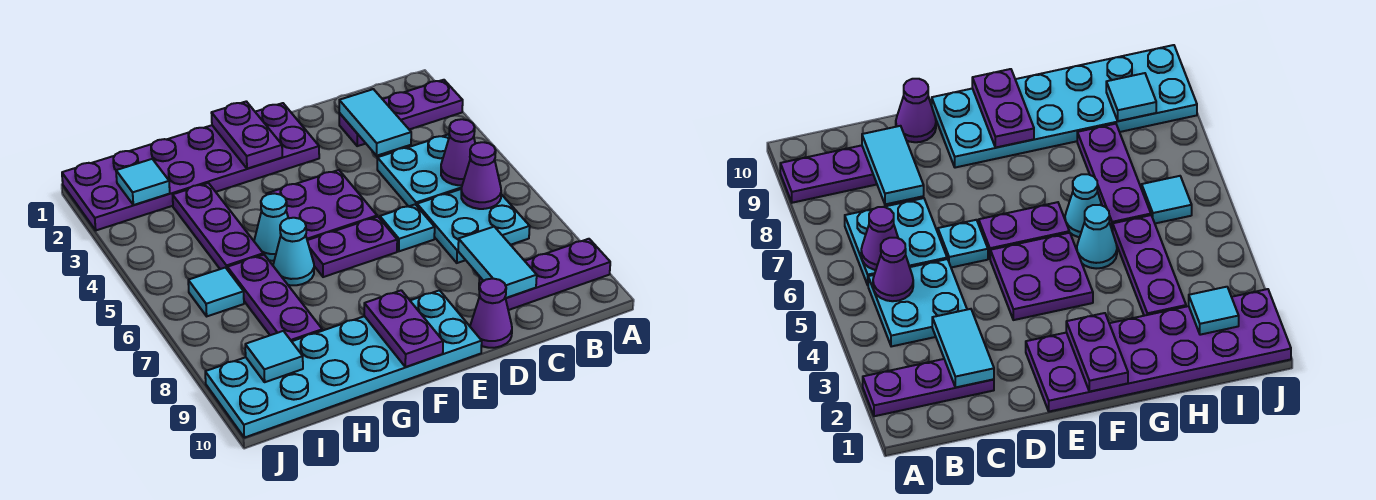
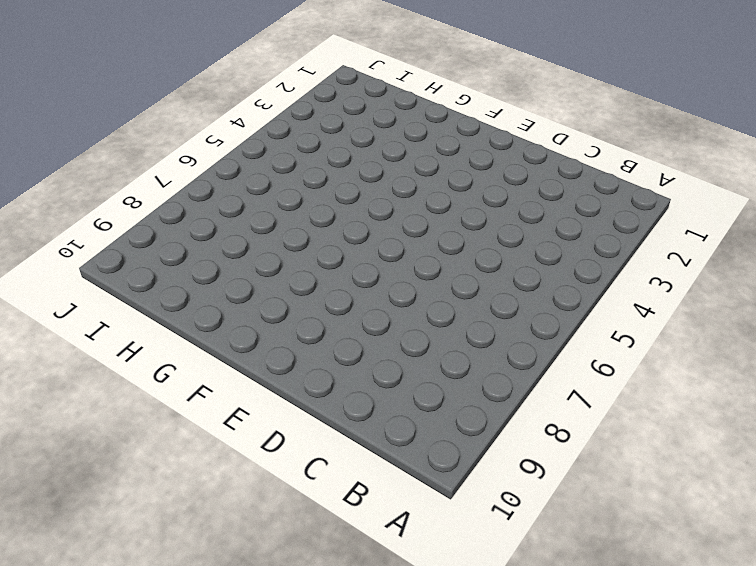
none -> purple 1x3 plate [339,80,463,146]
none -> purple 1x3 plate [479,239,610,310]
none -> cyan 2x2 plate [377,135,462,207]

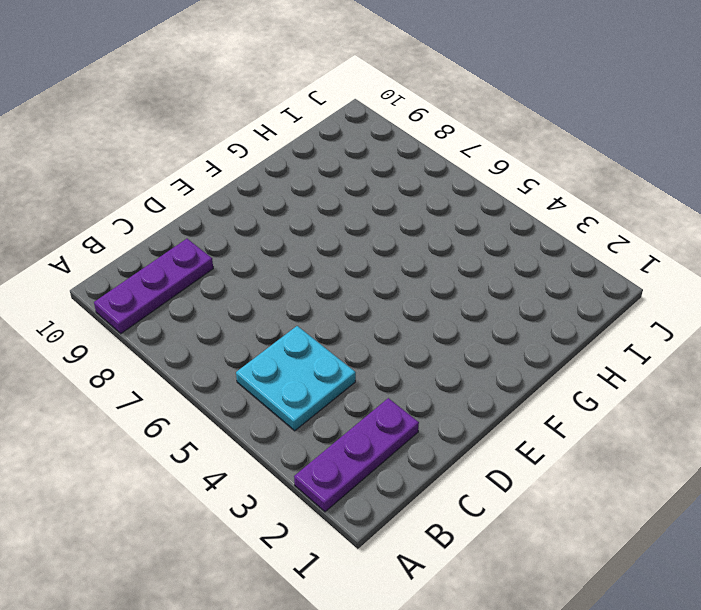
none -> cyan 2x2 plate [417,189,530,263]
none -> cyan 1x1 plate [380,205,435,251]
none -> purple 1x1 cone [470,279,512,348]

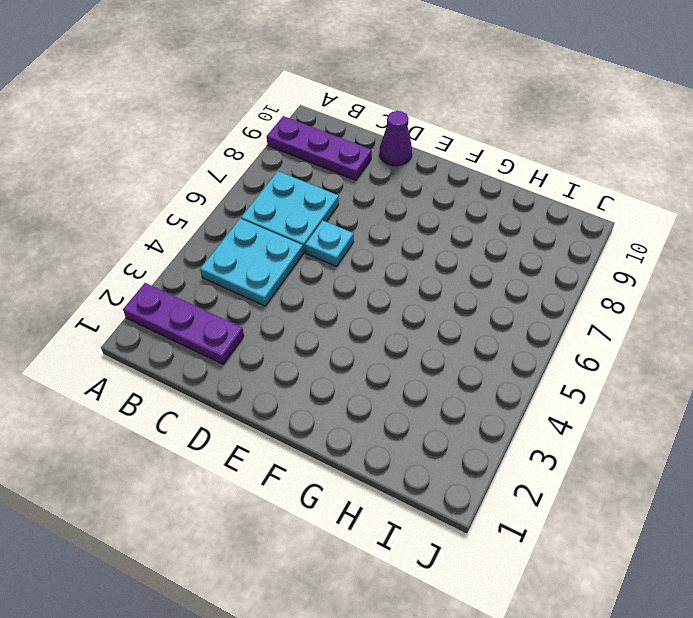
none -> purple 2x6 plate [62,103,319,230]
none -> purple 2x2 plate [266,170,377,240]
none -> purple 1x2 plate [307,217,397,277]

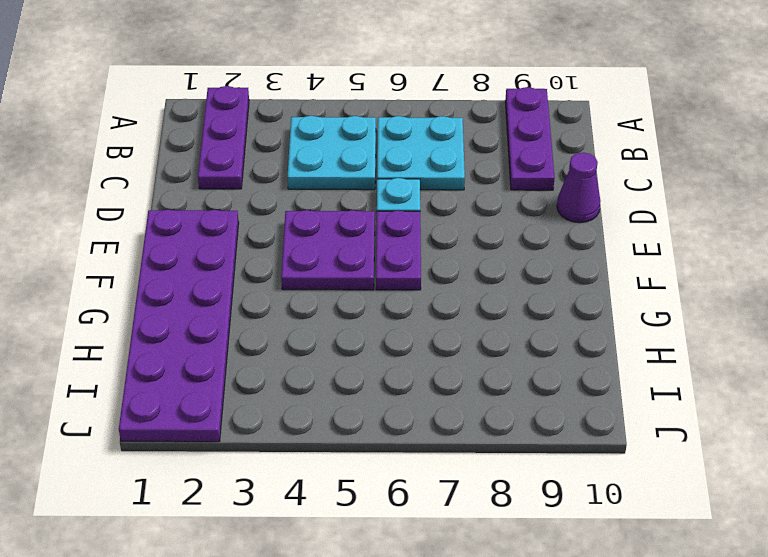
none -> cyan 2x6 plate [205,290,482,438]
none -> cyan 1x1 cone [254,193,288,261]
none -> cyan 1x1 cone [273,218,314,285]

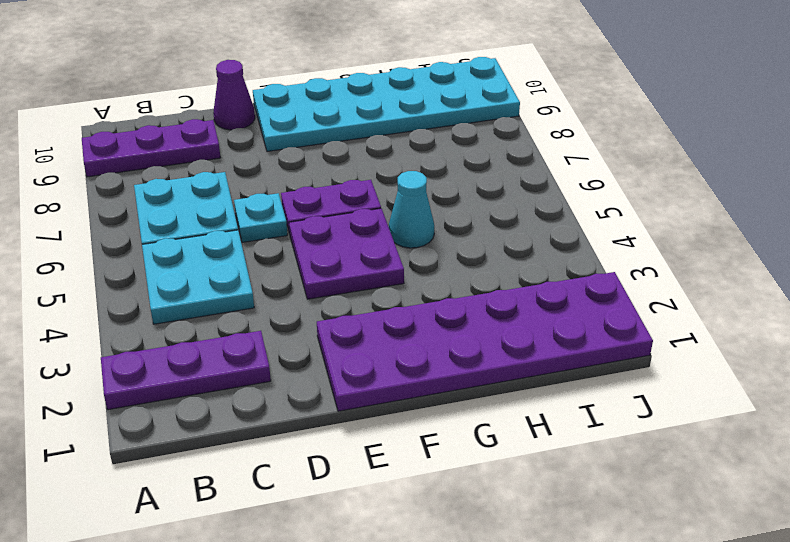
none -> cyan 1x1 cone [273,218,314,285]
none -> purple 1x3 plate [173,183,263,269]
none -> purple 1x3 plate [227,255,322,341]

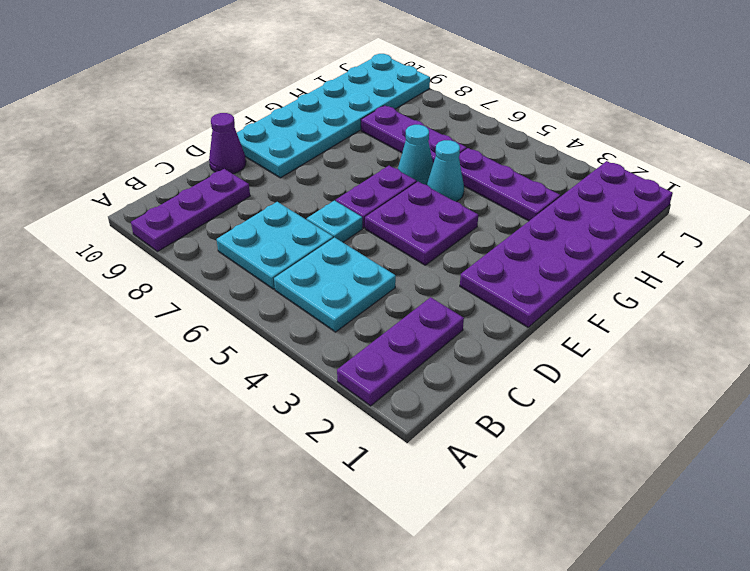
none -> cyan 1x1 tile [188,268,244,316]
none -> purple 1x1 cone [441,119,475,185]
none -> purple 1x1 cone [461,142,501,209]

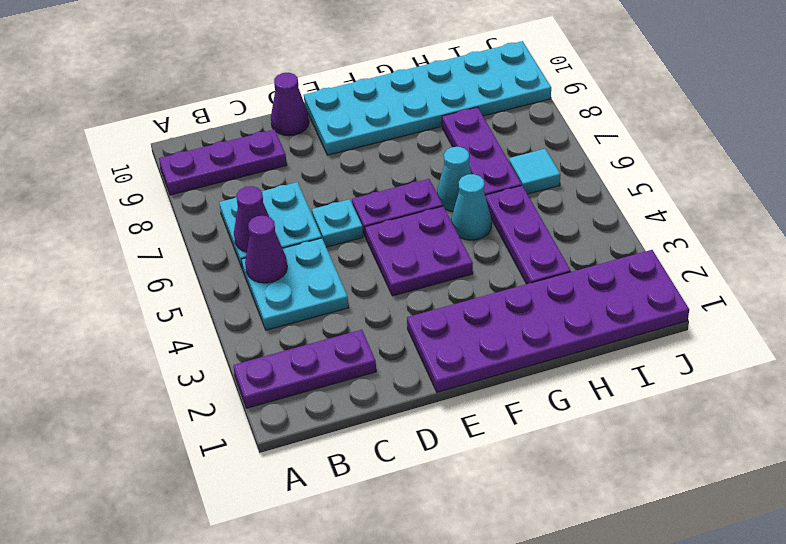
none -> cyan 1x2 tile [339,89,411,156]
none -> cyan 1x2 tile [458,227,537,298]
none -> purple 1x2 plate [212,101,282,169]

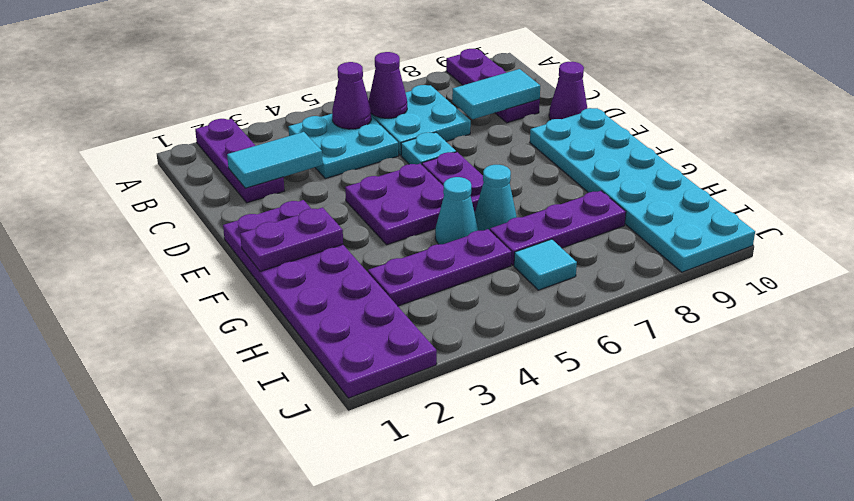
none -> purple 1x2 plate [364,290,443,367]
none -> cyan 1x1 tile [116,159,170,205]
none -> cyan 1x1 tile [245,331,303,382]

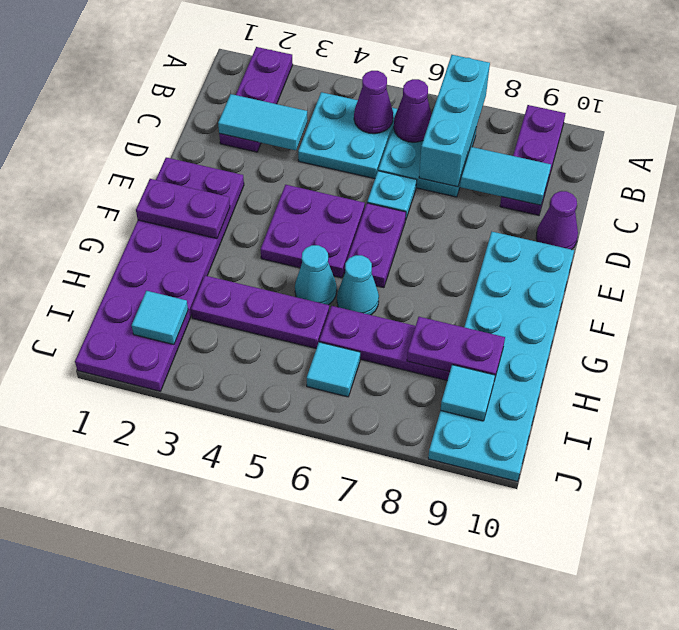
cyan 1x3 brick [419,55,490,187] -> none
purple 1x2 plate [407,317,505,377] -> purple 1x2 plate moved to [364,290,443,367]

